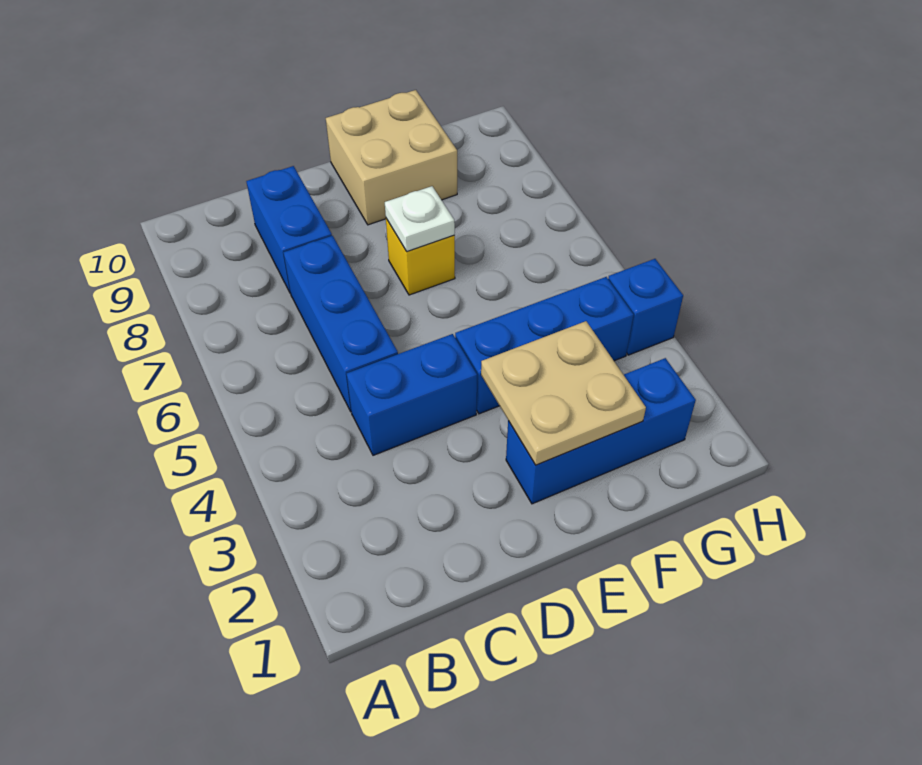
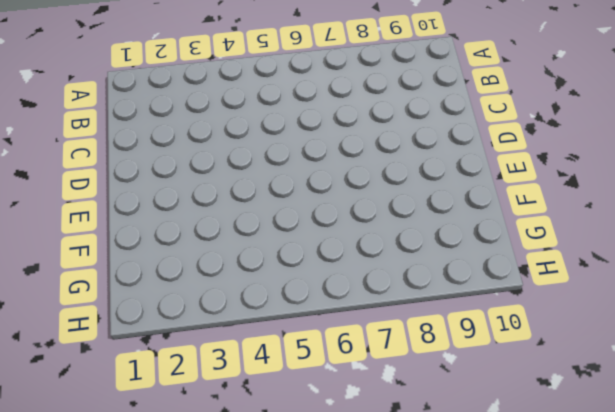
none -> blue 1x2 brick [347,334,477,455]
none -> blue 1x3 brick [283,236,398,411]

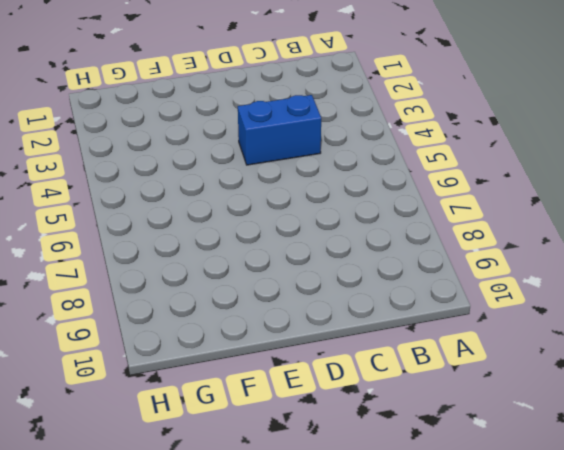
none -> blue 1x3 brick [283,236,398,411]
none -> blue 1x2 brick [246,166,332,292]

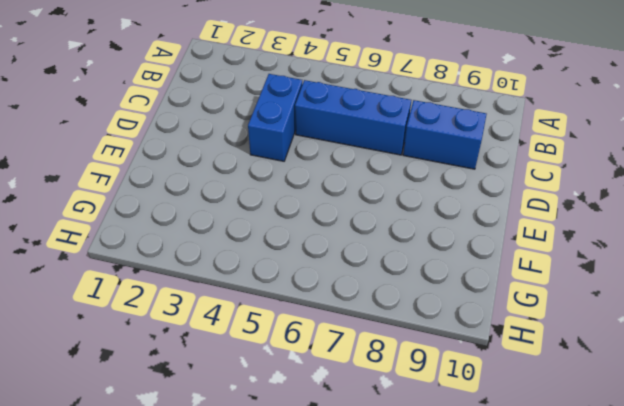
none -> blue 1x3 brick [506,358,696,504]
none -> blue 1x3 brick [455,277,634,414]

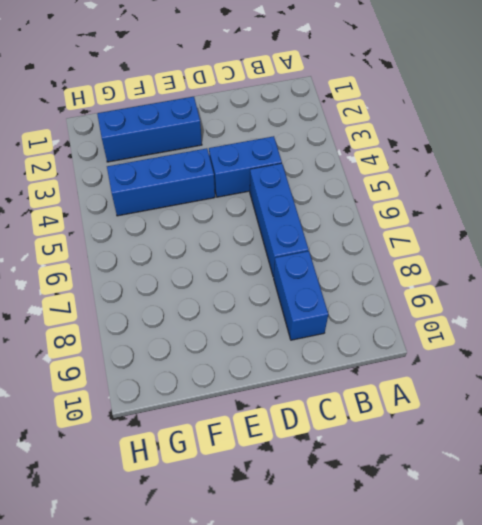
none -> yellow 1x1 brick [386,219,455,295]
none -> tan 2x2 brick [326,90,457,225]

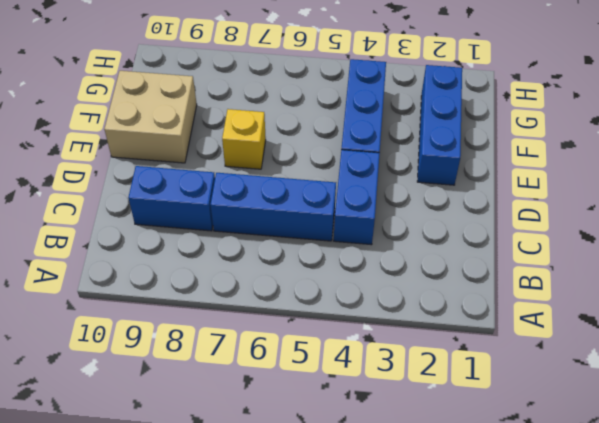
none -> blue 1x1 brick [608,259,683,355]
none -> tan 2x2 plate [481,321,646,465]

